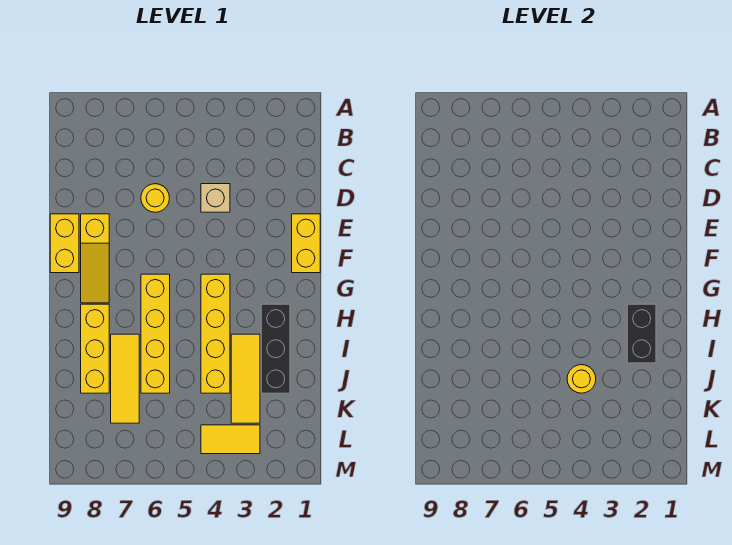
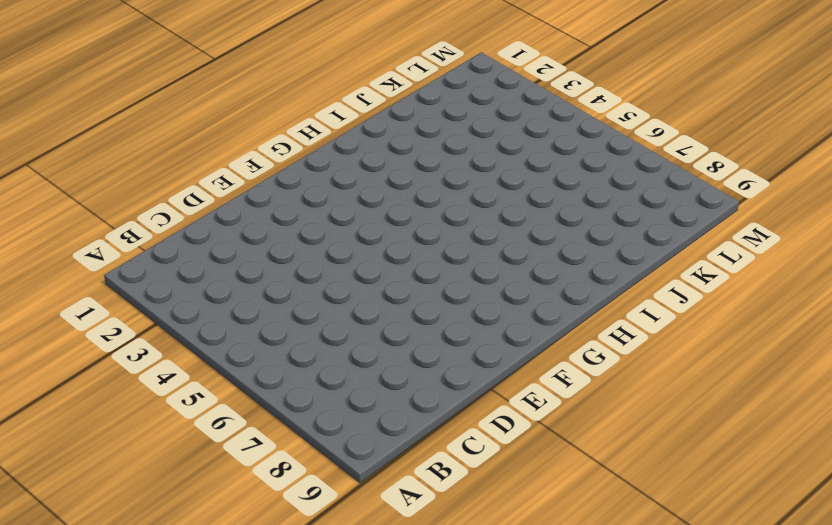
none -> tan 1x1 brick [201,184,230,212]
none -> yellow 1x1 round brick [141,184,169,212]
none -> yellow 1x2 brick [292,214,320,273]

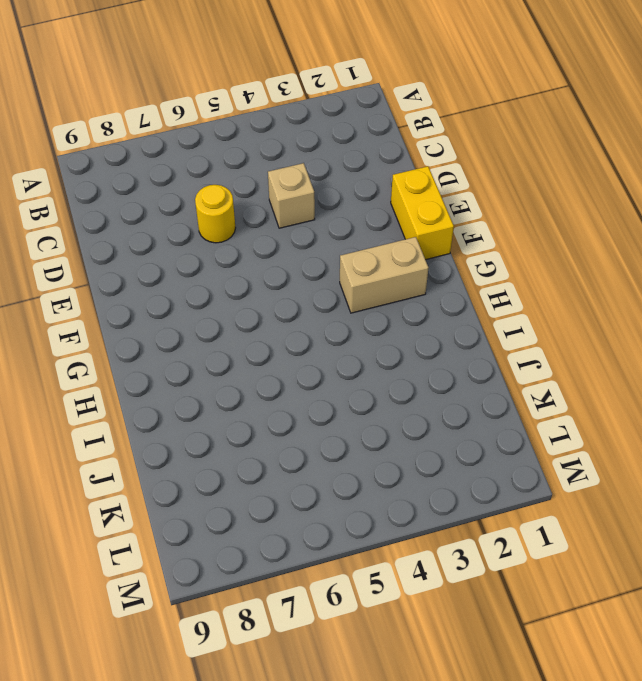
tan 1x2 brick [340,237,428,313] -> none
none -> yellow 1x3 slope [81,214,109,303]
none -> yellow 1x2 brick [50,214,79,273]
none -> yellow 1x4 brick [201,274,230,393]

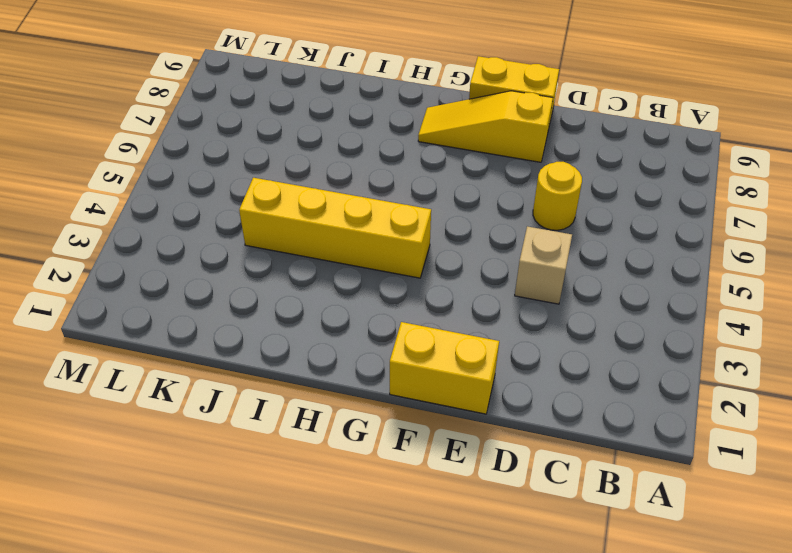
none -> yellow 1x4 brick [141,274,170,393]
none -> black 1x3 brick [261,304,290,393]
none -> yellow 1x3 brick [81,304,109,393]

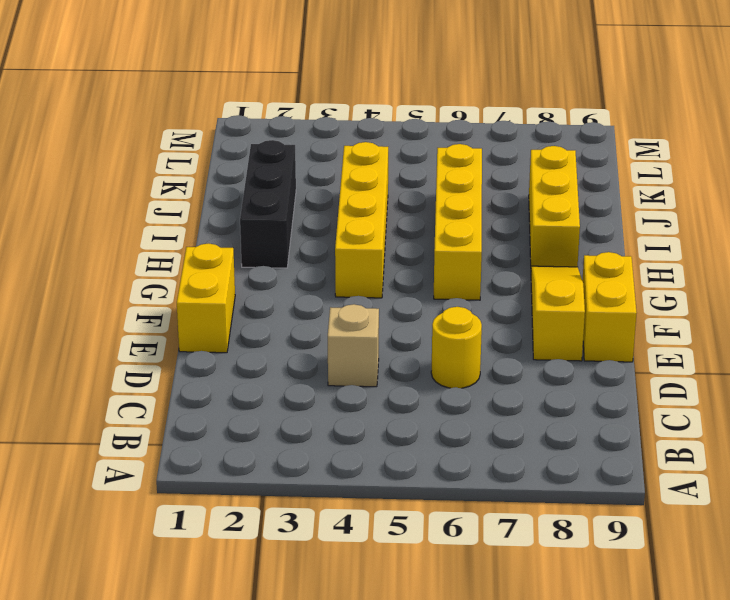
none -> yellow 1x3 tile [231,334,260,423]
none -> yellow 1x3 tile [111,334,139,423]
none -> yellow 1x2 tile [201,425,260,454]

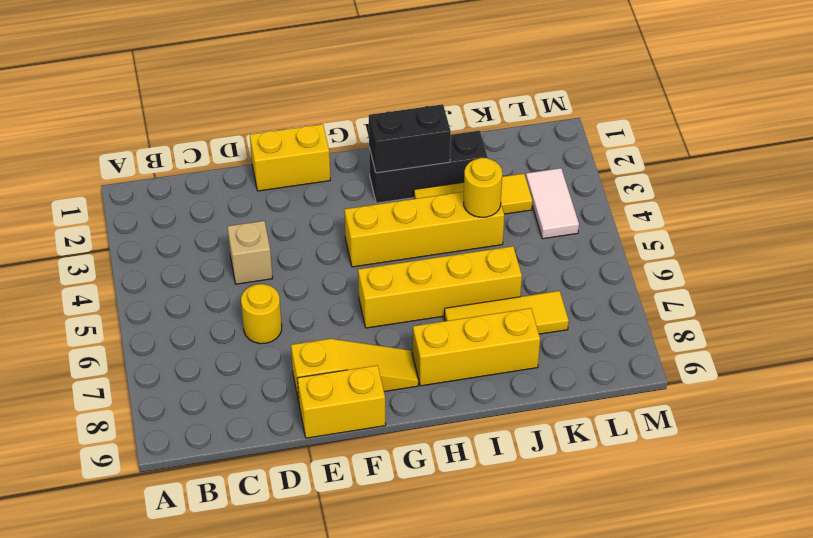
white 1x2 tile [526,168,579,239] -> yellow 1x2 tile [201,425,260,454]

